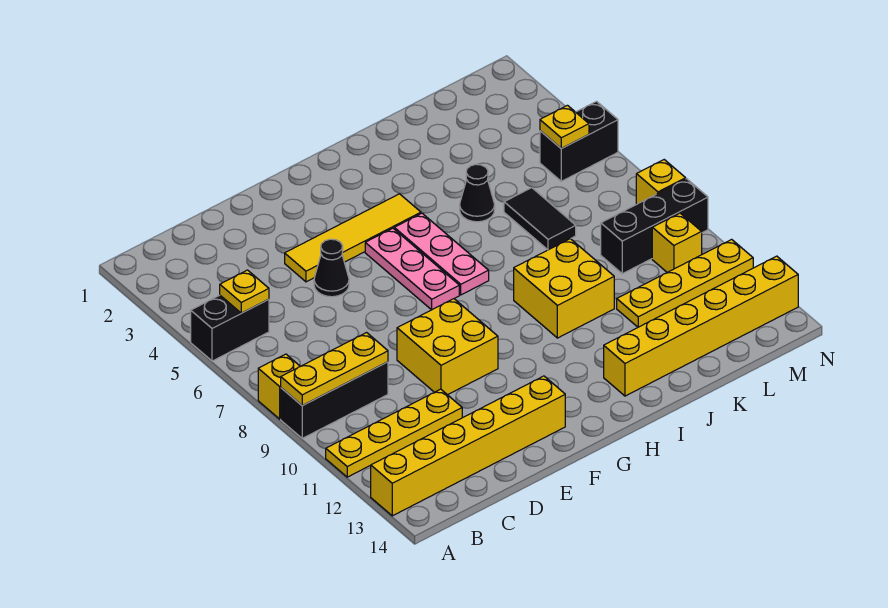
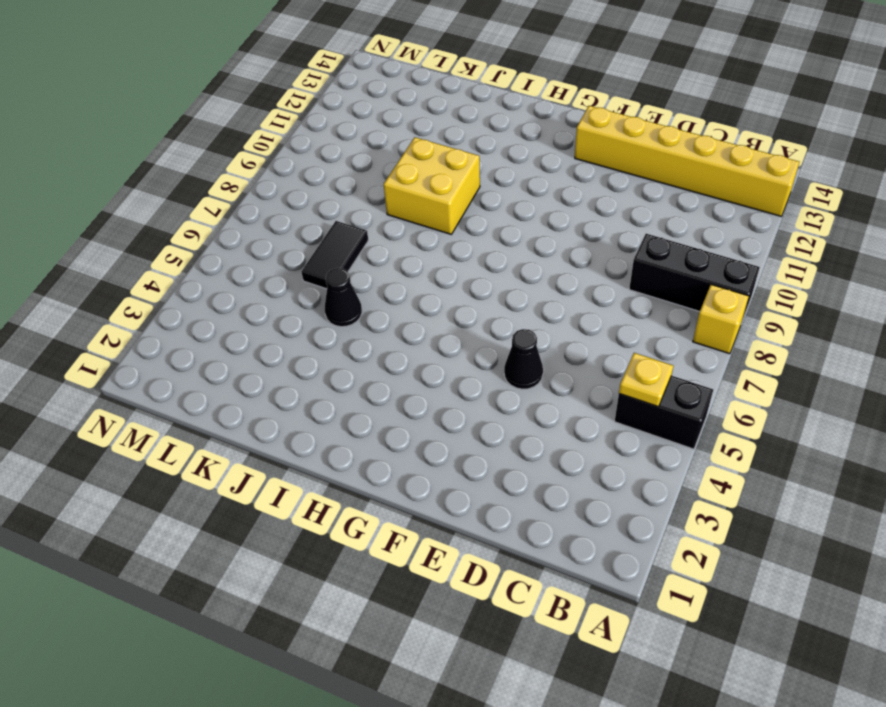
none -> yellow 1x4 plate [326,389,462,477]
none -> yellow 1x4 tile [285,194,421,282]
none -> yellow 2x2 brick [397,299,498,395]

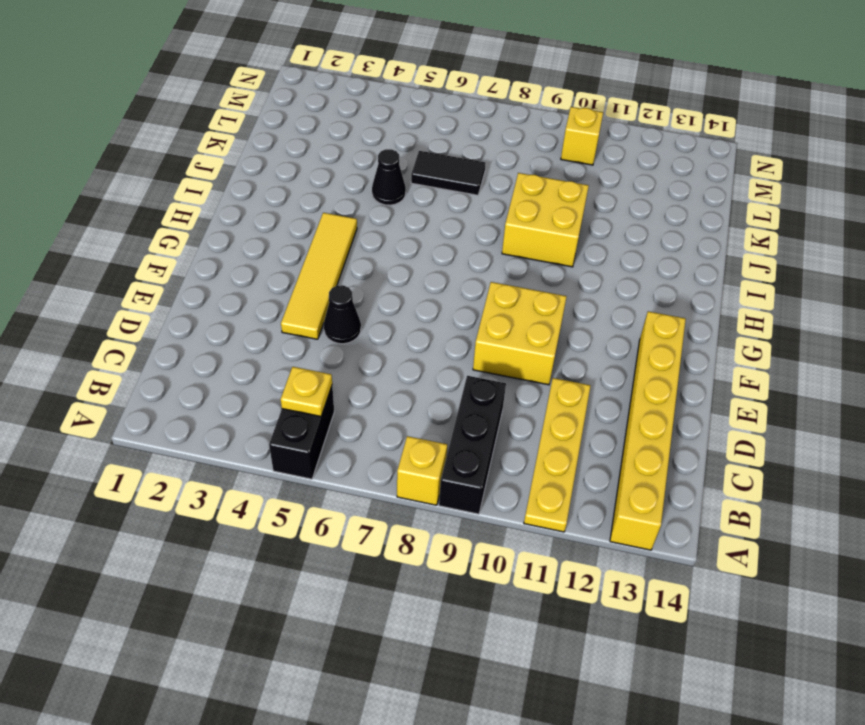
none -> pink 1x3 plate [365,228,459,310]
none -> pink 1x3 plate [394,213,489,295]
none -> yellow 1x6 brick [604,256,798,396]

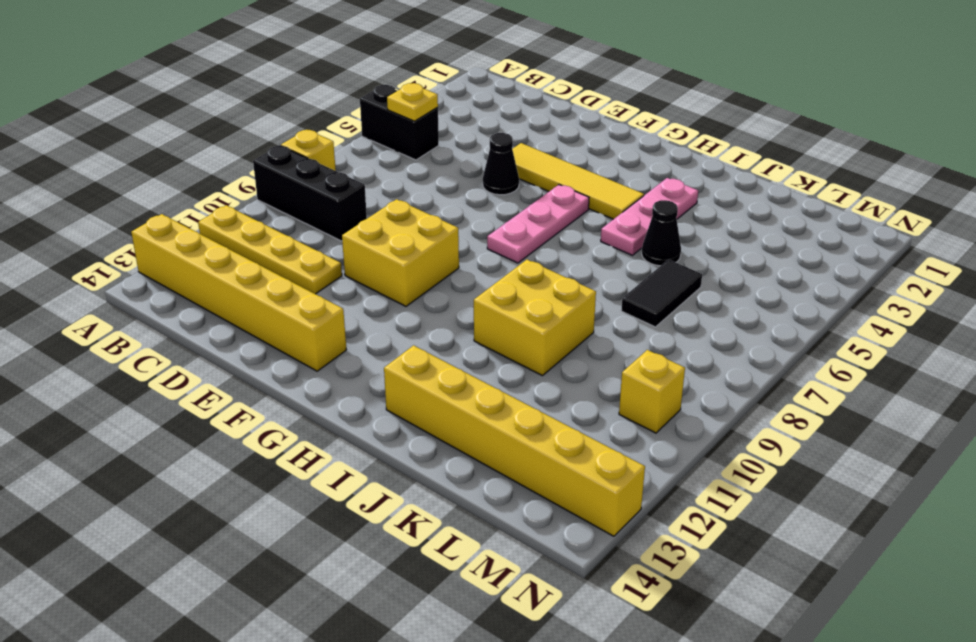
pink 1x3 plate [601,178,698,255] -> pink 1x3 plate moved to [394,213,489,295]
none -> yellow 1x4 plate [617,239,753,327]
none -> black 1x3 brick [601,179,708,274]
none -> black 1x2 brick [540,101,618,181]

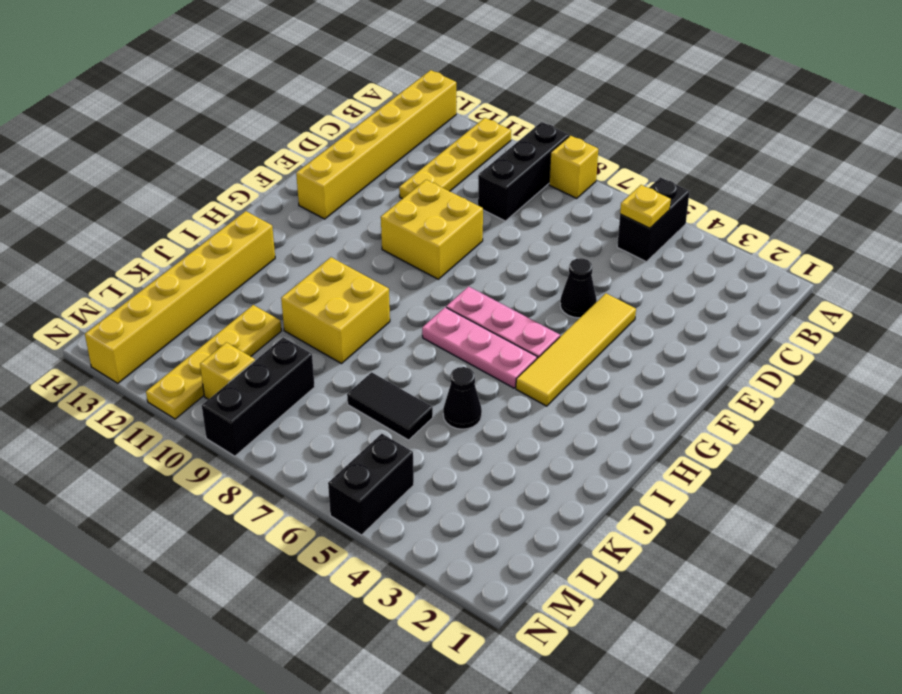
none -> yellow 1x1 brick [636,160,686,204]
none -> yellow 1x3 plate [281,333,388,406]
none -> yellow 1x1 plate [540,105,589,148]

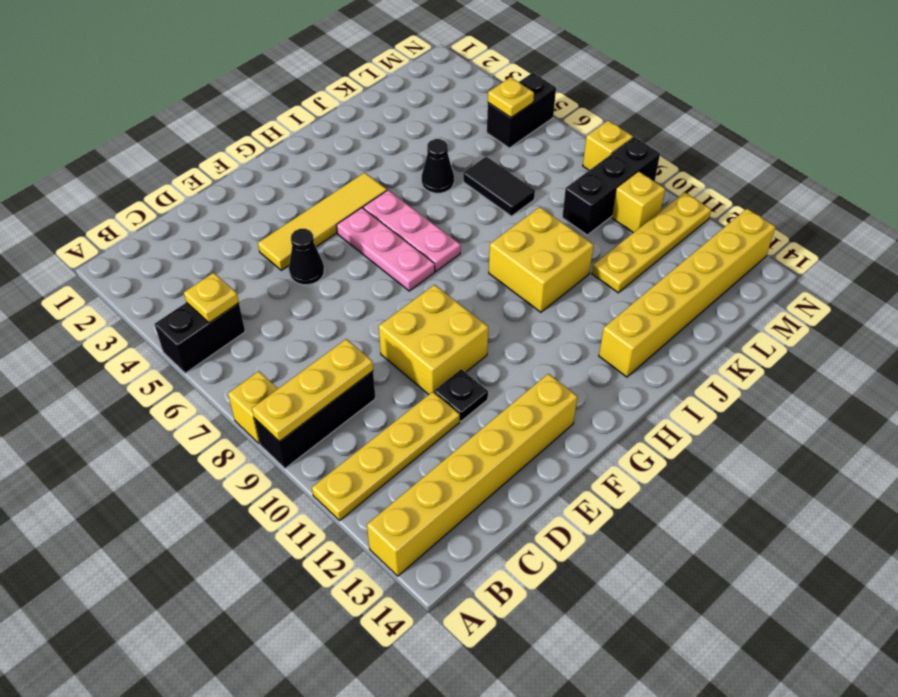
black 1x1 plate [434,369,488,421] -> none

